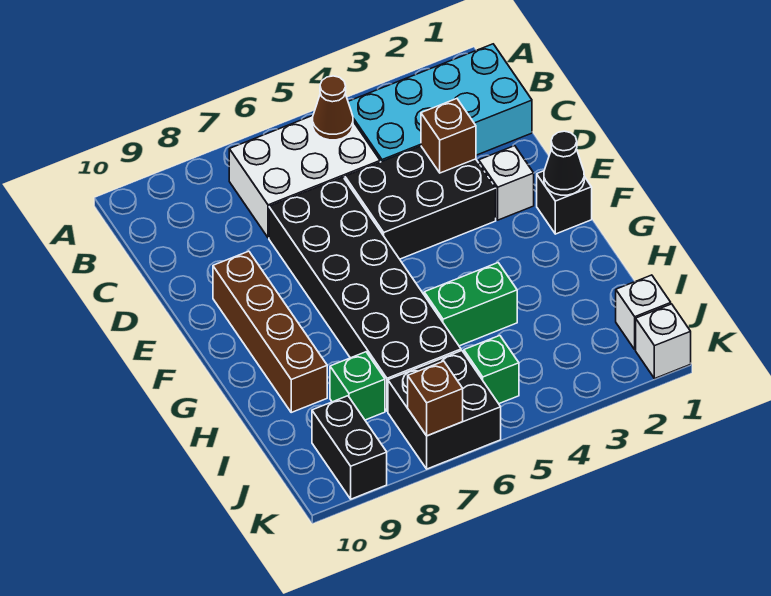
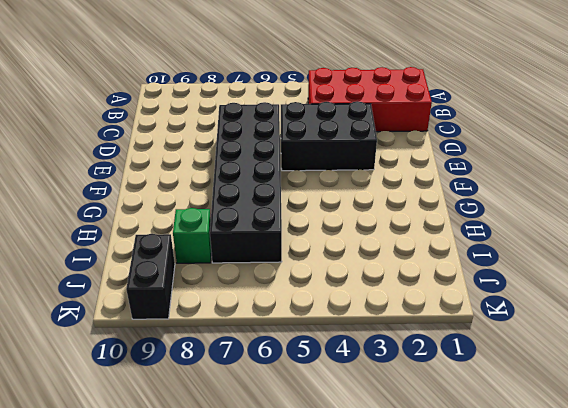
red 2x4 brick [308,67,432,132] -> cyan 2x4 brick [348,44,532,162]
none -> white 2x3 brick [229,116,380,238]
none -> white 1x1 brick [479,146,534,220]
none -> brown 1x4 brick [213,251,327,412]

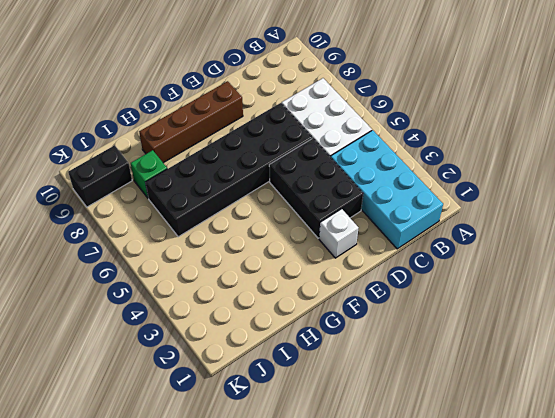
none -> black 1x1 brick [537,171,592,234]
none -> green 1x2 brick [424,263,517,346]
none -> white 1x1 brick [616,275,671,350]

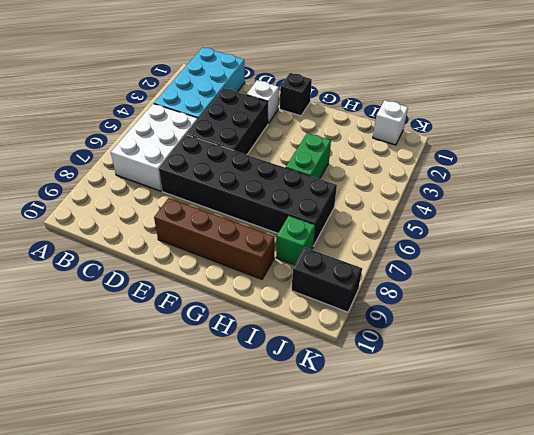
none -> green 1x1 brick [464,336,519,404]
none -> black 2x2 brick [388,351,501,469]
none -> white 1x1 brick [636,304,691,379]

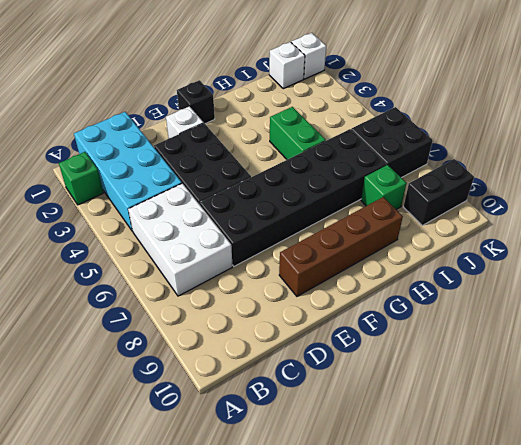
green 1x1 brick [59,152,103,205] -> green 1x1 brick moved to [464,336,519,404]
none -> brown 1x1 cone [313,76,353,140]
none -> brown 1x1 brick [421,99,476,173]
none -> black 1x1 cone [544,131,584,195]

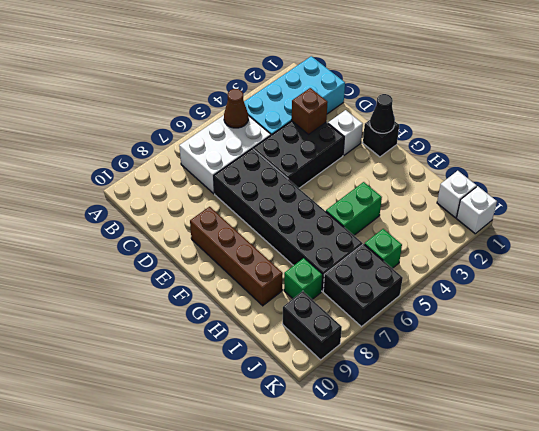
none -> brown 1x1 brick [408,361,463,436]

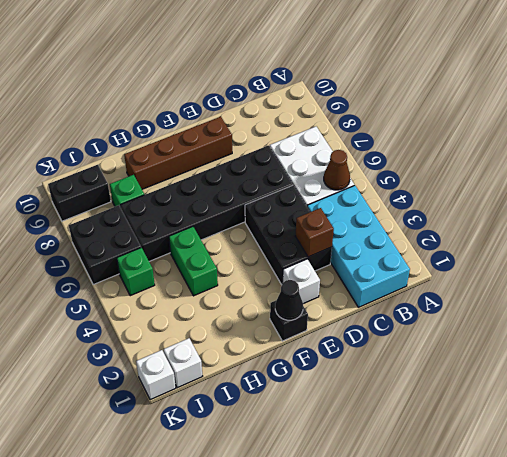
none -> brown 1x1 brick [408,361,463,436]

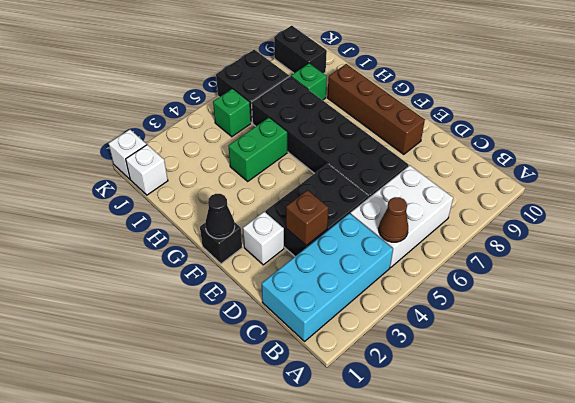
none -> brown 1x1 brick [408,361,463,436]

